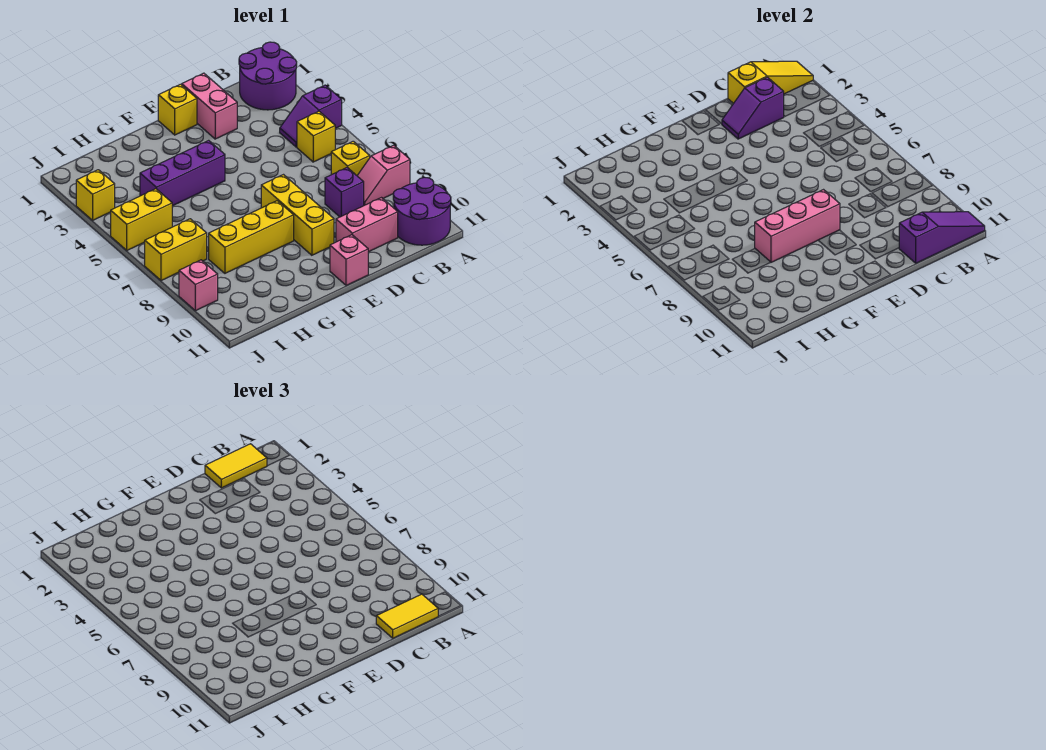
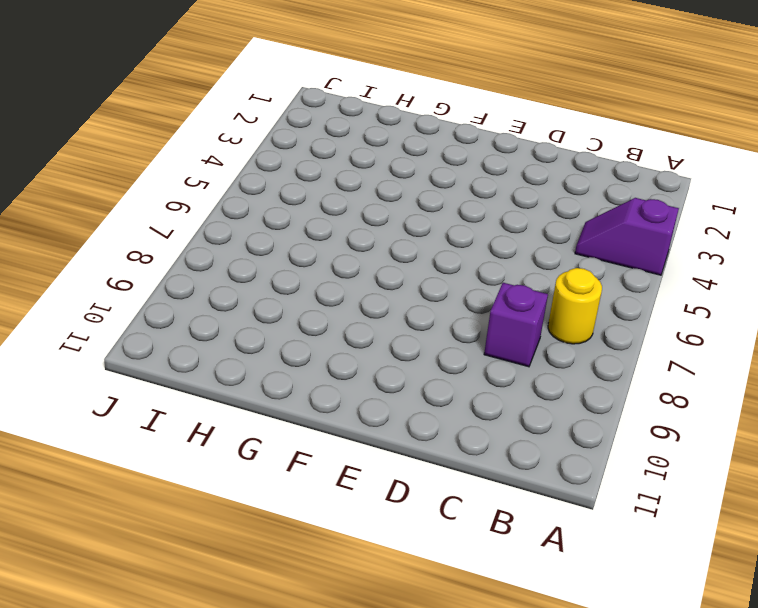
yellow 1x1 round brick [548,268,602,344] -> yellow 1x1 brick [331,141,370,175]
none -> purple 2x2 round brick [239,42,297,110]
none -> pink 1x2 slope [357,145,410,205]
none -> purple 2x2 round brick [393,177,451,245]

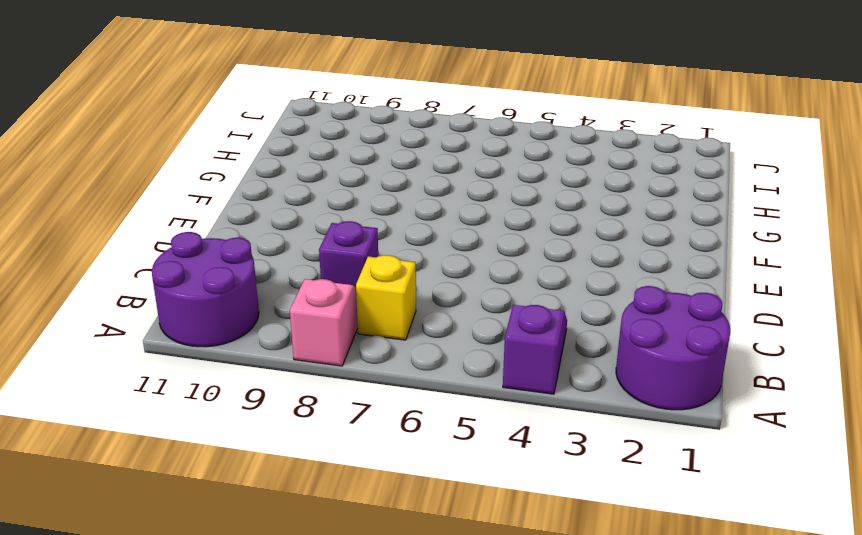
none -> yellow 1x1 brick [297,111,335,162]
none -> pink 1x2 brick [336,198,398,252]
none -> pink 1x2 brick [182,73,237,139]

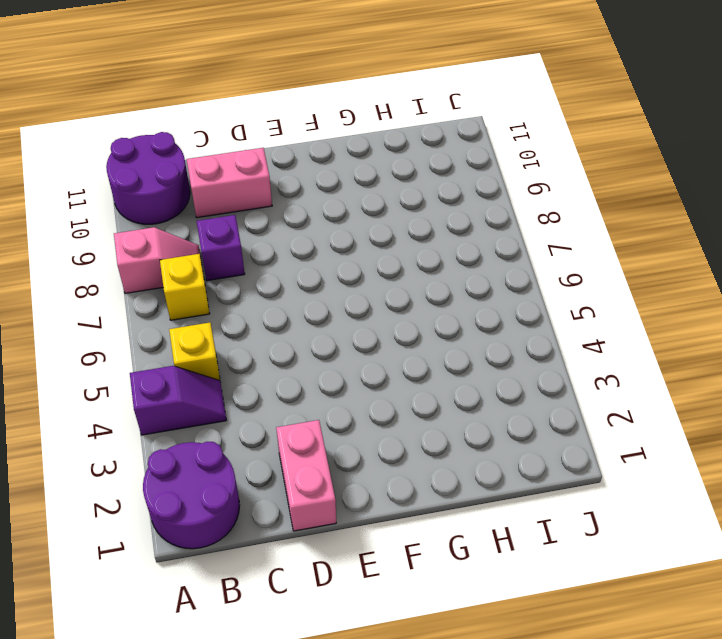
none -> yellow 1x1 brick [158,84,197,135]
none -> yellow 1x3 brick [261,175,334,255]
none -> pink 1x1 brick [330,235,368,285]

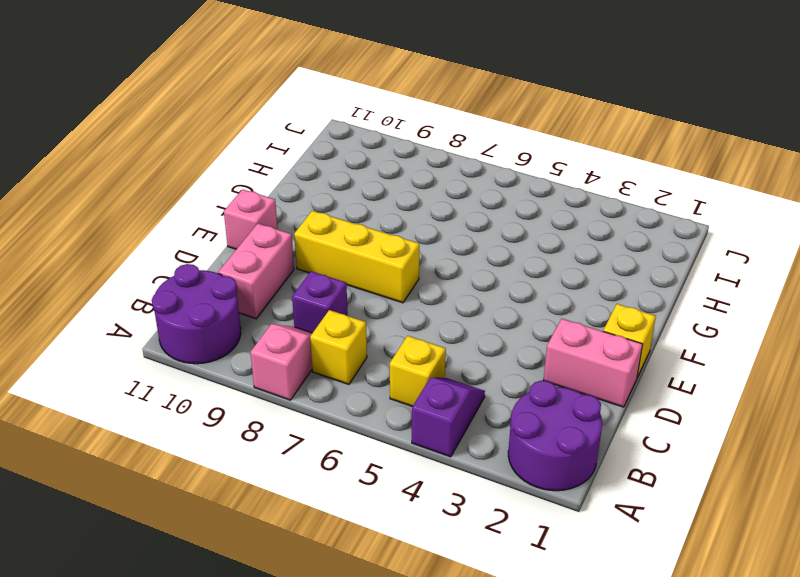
none -> purple 1x3 brick [140,140,225,206]
none -> yellow 1x3 brick [209,201,294,273]
none -> yellow 1x2 brick [111,189,172,250]

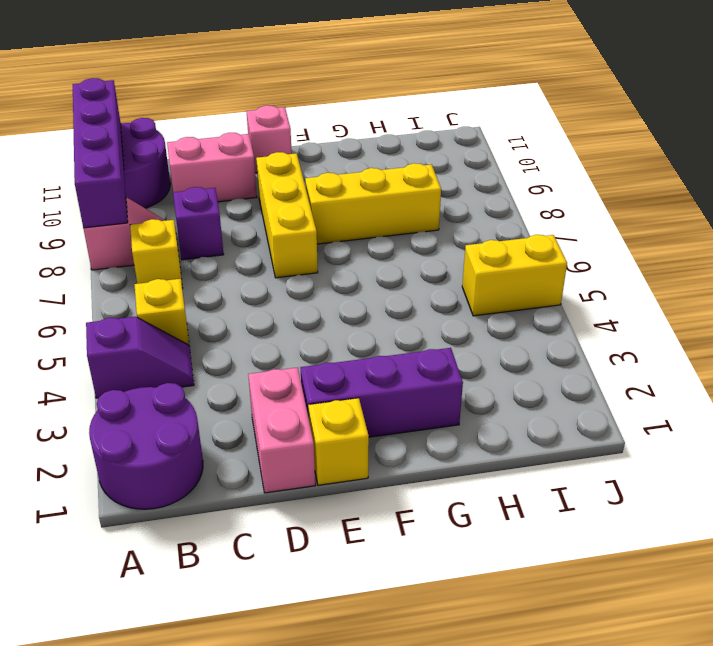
purple 1x4 brick [73,78,128,228] -> purple 1x3 slope [899,211,985,263]
purple 1x3 brick [300,348,463,437] -> purple 1x3 brick moved to [140,140,225,206]
none -> yellow 1x2 brick [145,219,207,281]
none -> yellow 1x1 brick [76,170,115,220]
none -> pink 1x1 brick [179,260,218,311]

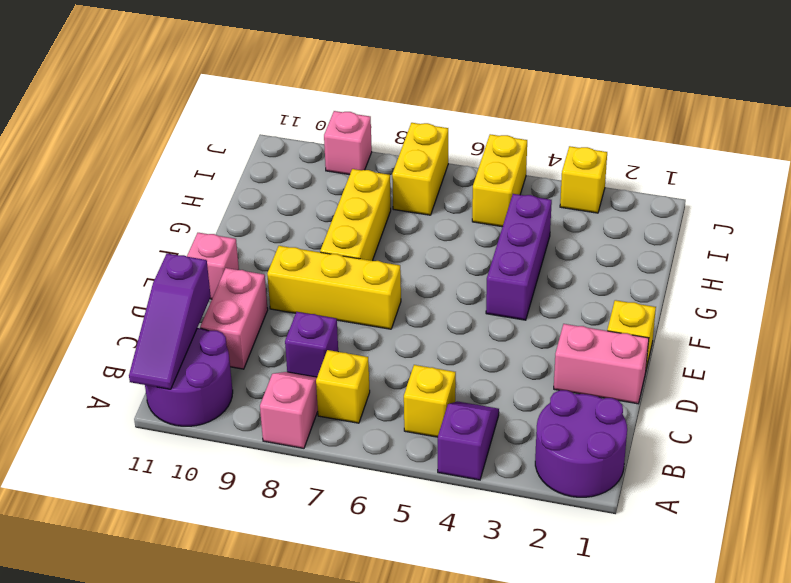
none -> yellow 1x3 slope [728,61,813,104]
none -> purple 1x2 slope [722,77,784,139]
none -> pink 1x3 brick [755,190,840,262]

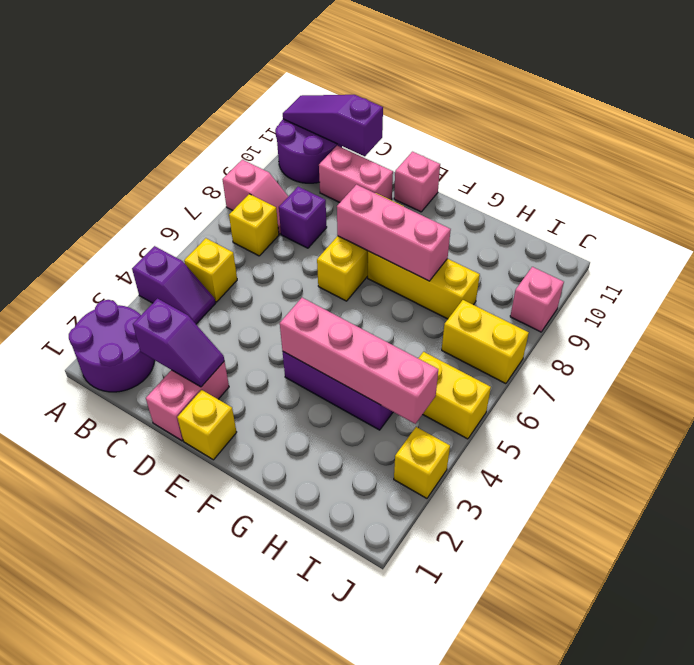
pink 1x4 brick [280,298,438,424] -> none
none -> yellow 1x3 slope [728,61,813,104]
none -> yellow 1x2 tile [205,444,267,488]
none -> yellow 1x2 tile [376,594,438,638]

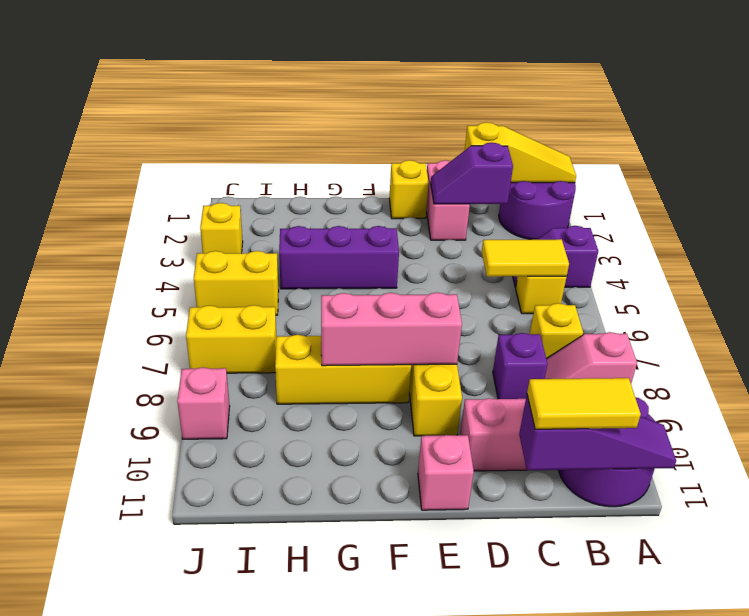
yellow 1x2 tile [482,239,569,277] -> yellow 1x2 tile moved to [205,444,267,488]

